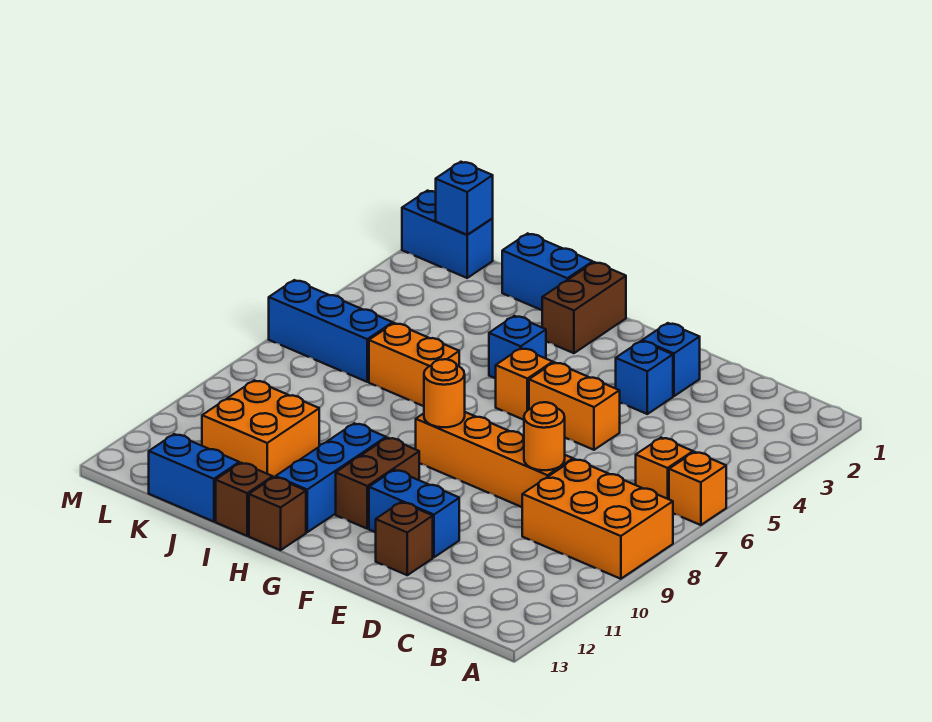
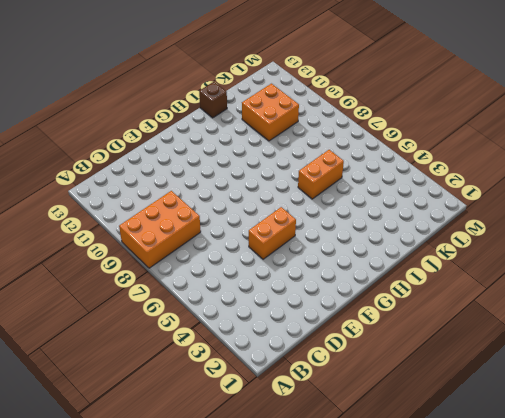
none -> orange 1x1 brick [669,452,726,525]
none -> orange 1x1 brick [636,438,693,499]
none -> orange 1x4 brick [416,412,573,507]

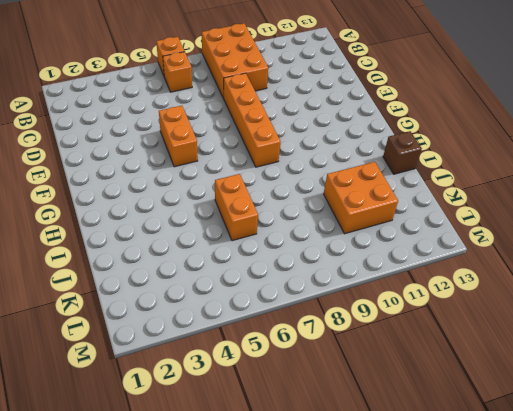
none -> blue 1x1 brick [642,323,700,396]
none -> blue 1x1 brick [616,341,673,414]
none -> blue 1x2 brick [369,470,459,557]

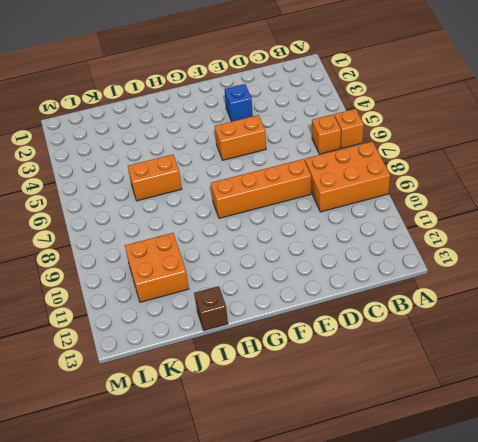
none -> blue 1x1 brick [642,323,700,396]
none -> blue 1x2 brick [369,470,459,557]
none -> brown 1x1 brick [376,502,433,575]

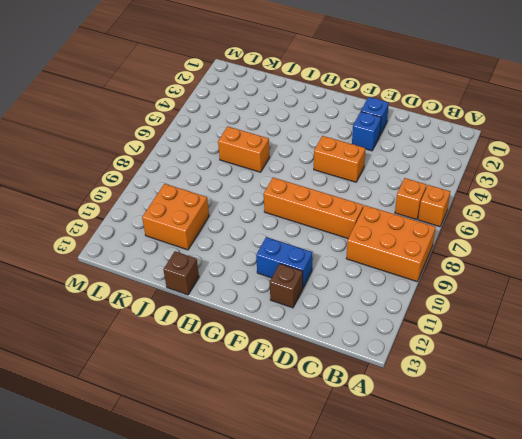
none -> orange 1x1 brick [496,348,553,420]
none -> brown 1x2 brick [336,438,420,529]
none -> brown 1x2 brick [542,262,626,353]

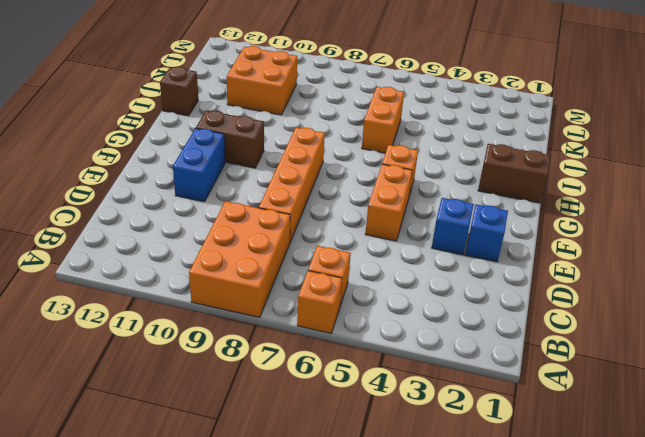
none -> brown 1x1 brick [376,502,433,575]
none -> blue 1x1 brick [489,316,546,378]
none -> blue 1x3 brick [276,423,386,532]

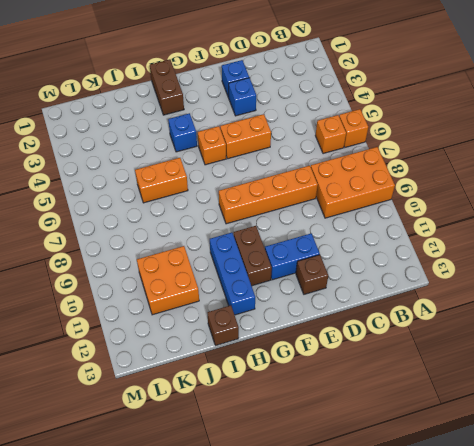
none -> brown 1x1 brick [249,477,306,550]
none -> blue 1x2 brick [502,233,593,310]
none -> blue 1x2 brick [149,434,239,522]

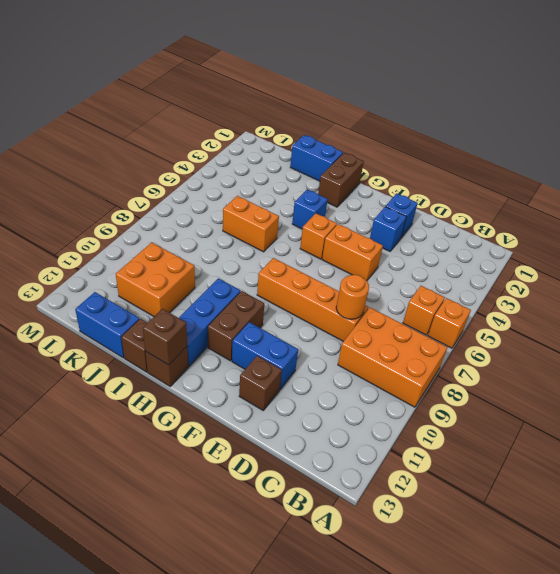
brown 1x1 brick [143,309,187,365] -> none
none -> blue 1x3 brick [269,280,393,382]
none -> blue 1x2 brick [402,191,493,278]
none -> orange 1x1 round brick [424,359,465,427]

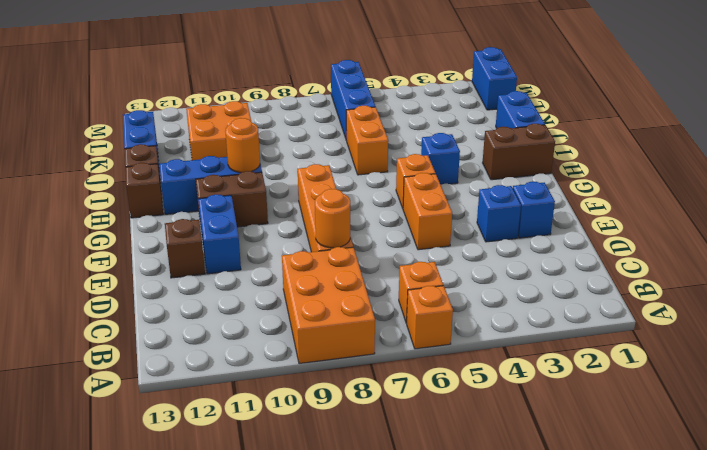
orange 1x1 round brick [225,118,260,173] -> orange 1x1 round brick moved to [424,359,465,427]
none -> blue 1x1 brick [436,162,493,235]

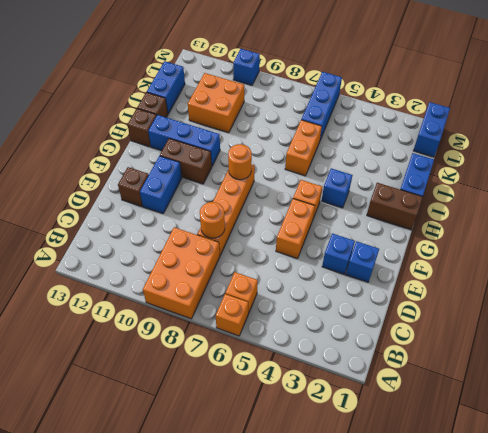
blue 1x1 brick [233,49,260,85] -> blue 1x1 brick moved to [436,162,493,235]

